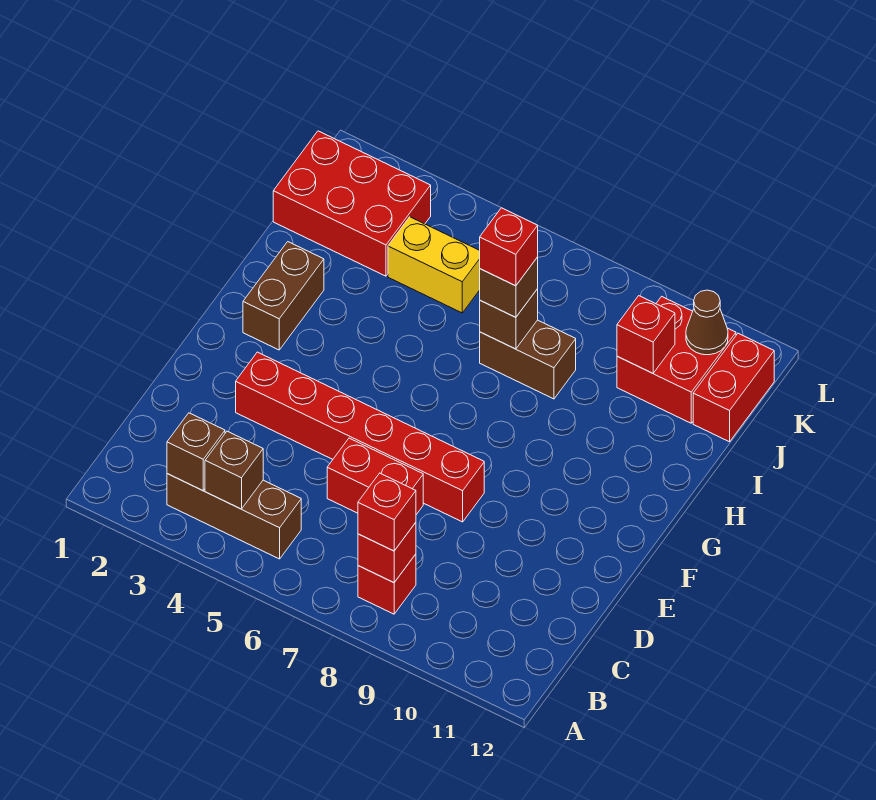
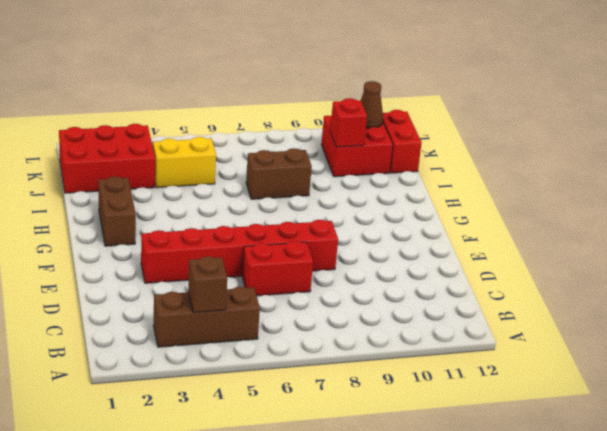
none -> red 1x1 brick [358,554,416,614]
none -> brown 1x1 brick [167,413,225,491]
none -> red 1x1 brick [358,523,416,583]

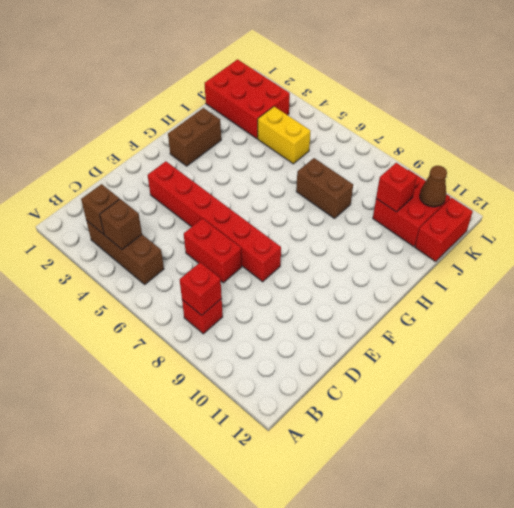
none -> brown 1x1 brick [480,289,538,349]
none -> red 1x1 brick [358,473,416,551]
none -> brown 1x1 brick [480,257,538,317]

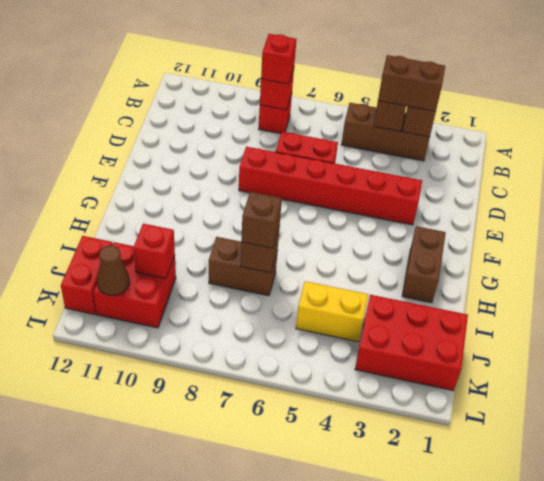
brown 1x2 brick [378,55,445,111] -> none
none -> red 1x1 brick [480,208,538,286]

